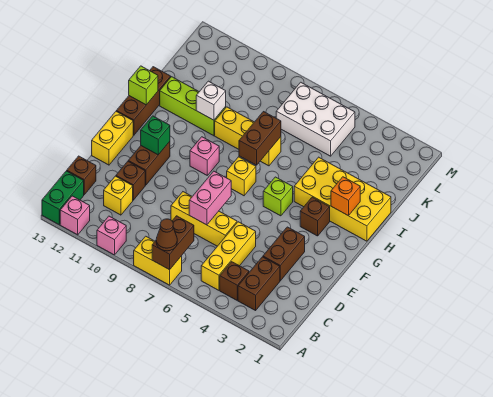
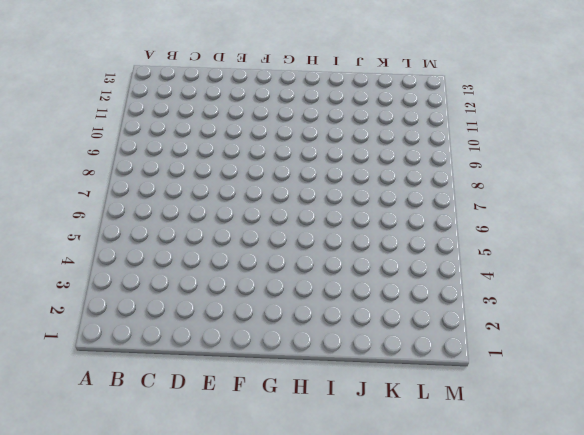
none -> yellow 1x2 brick [134,236,182,285]
none -> pink 1x1 brick [97,216,126,255]
none -> pink 1x1 brick [60,196,90,235]
none -> green 1x2 brick [42,171,84,225]

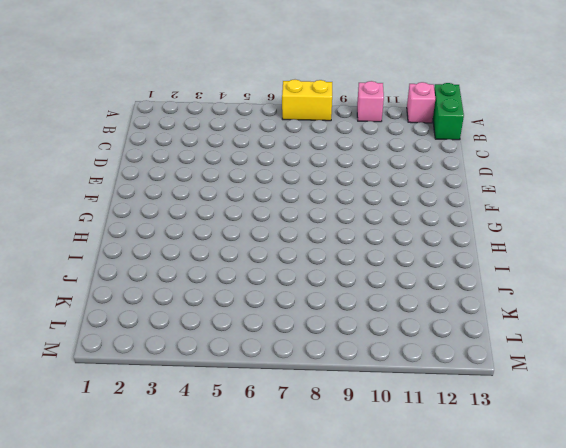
none -> brown 1x2 brick [238,257,280,311]
none -> brown 1x1 brick [220,262,249,300]
none -> yellow 1x3 brick [201,222,256,290]
none -> yellow 1x1 brick [104,176,133,215]

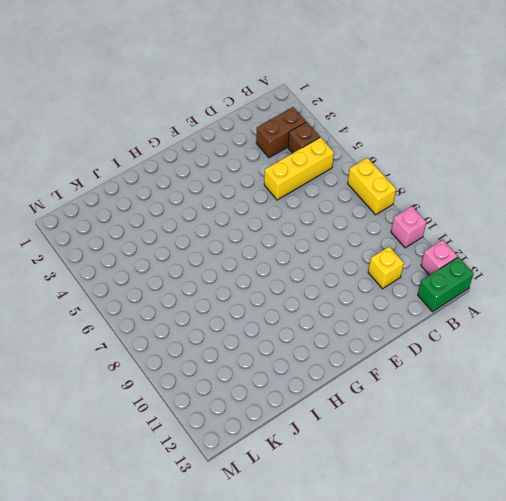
none -> brown 1x1 brick [67,156,96,195]
none -> brown 1x2 brick [263,227,305,281]
none -> yellow 1x3 brick [171,192,237,246]
none -> brown 1x1 brick [116,162,145,200]

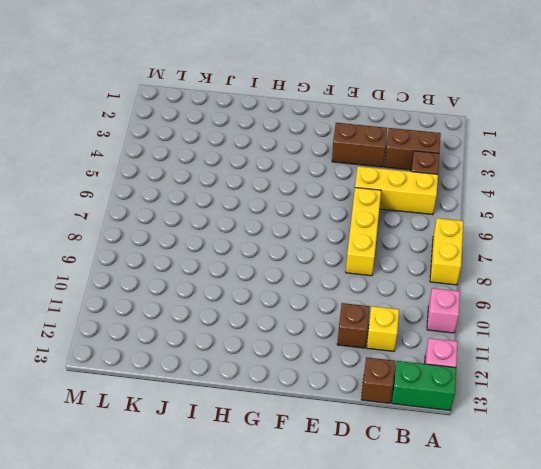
none -> brown 1x2 brick [128,142,170,185]
none -> yellow 1x2 brick [92,112,133,165]
none -> brown 1x1 brick [300,197,330,236]
none -> lime 1x1 brick [263,177,293,216]

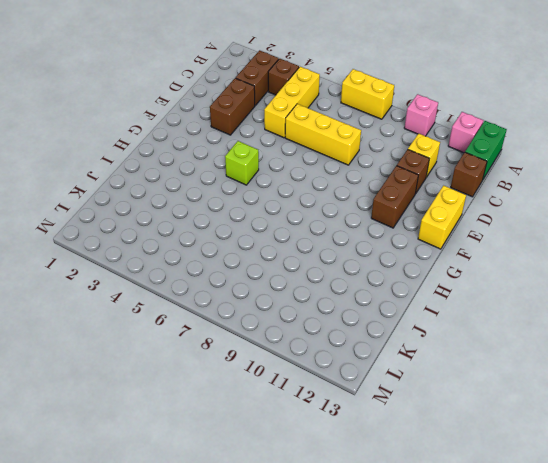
none -> brown 1x1 brick [300,197,330,236]
none -> yellow 1x1 brick [227,157,256,196]
none -> pink 1x1 brick [190,137,219,175]
none -> brown 1x3 brick [116,67,171,135]

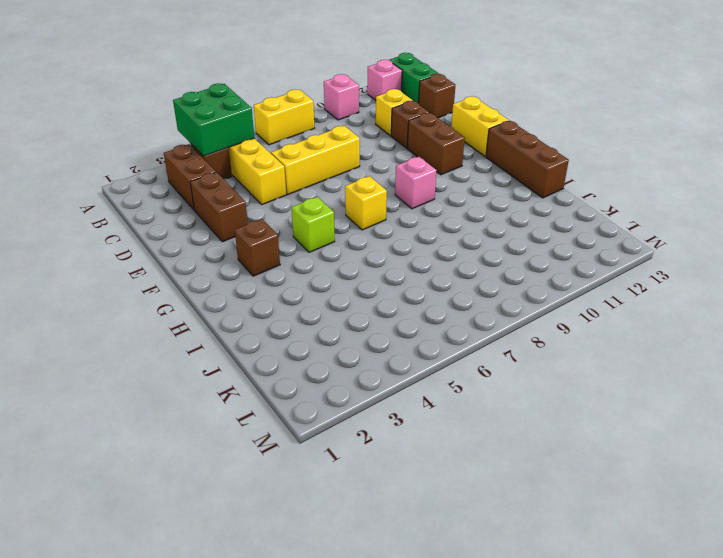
green 2x2 brick [173,83,254,156] -> none
none -> yellow 2x4 brick [294,157,391,241]
none -> yellow 1x3 brick [215,107,281,166]
none -> lime 1x3 brick [160,77,226,136]
none -> white 2x3 brick [276,82,355,156]

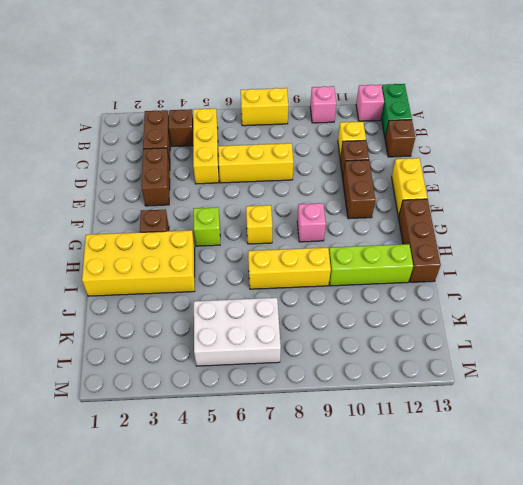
none -> brown 1x2 brick [152,216,194,270]
none -> pink 1x2 brick [189,171,231,225]
none -> green 1x1 brick [141,116,170,155]
none -> orange 1x1 brick [331,177,360,216]

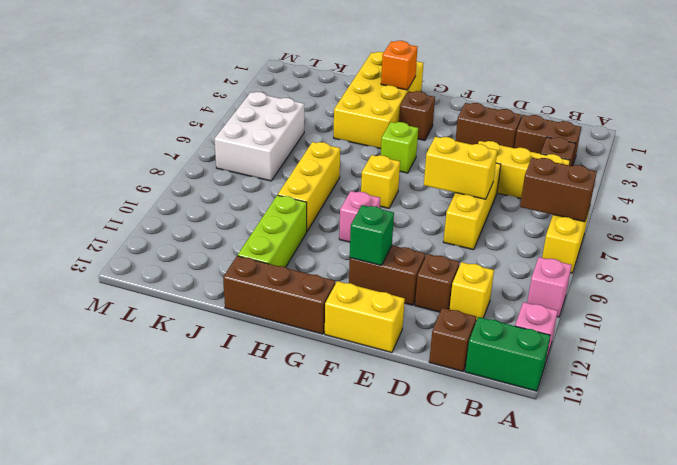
yellow 1x2 brick [424,137,497,199] -> pink 1x2 brick [189,171,231,225]
none -> brown 1x2 brick [239,112,281,165]
none -> lime 1x1 brick [129,66,158,105]
none -> white 1x1 brick [196,81,226,120]
none -> brown 1x1 cone [156,219,177,251]

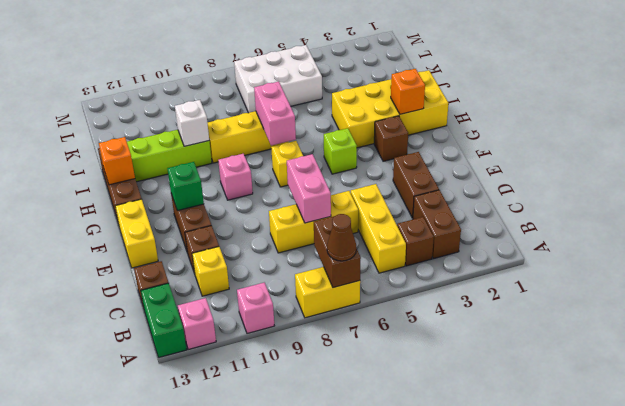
pink 1x2 brick [254,81,296,145] -> brown 1x2 brick [239,112,281,165]
orange 1x1 brick [99,137,135,185] -> lime 1x1 brick [129,66,158,105]

